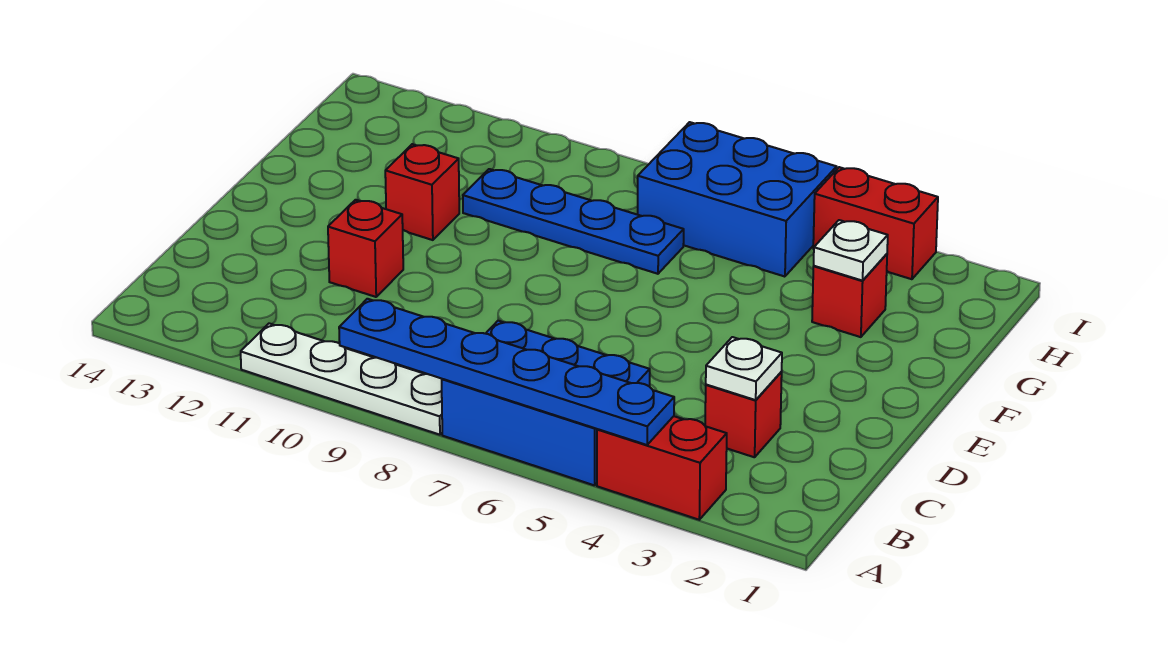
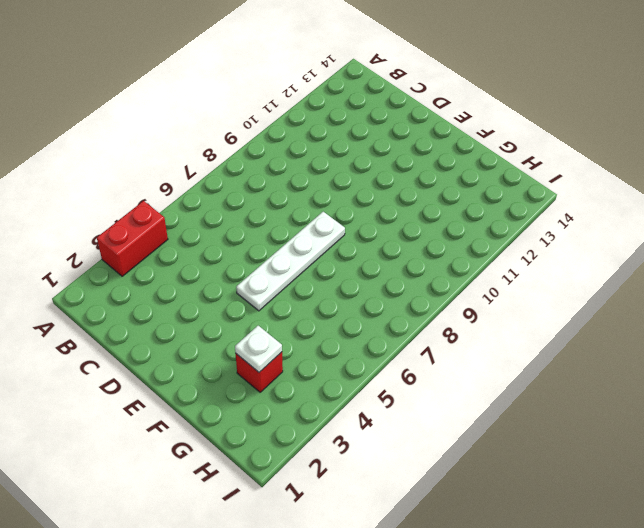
white 1x4 plate [236,212,345,311] -> white 1x4 plate moved to [241,323,442,435]
none -> blue 2x3 brick [442,321,650,485]
none -> red 1x1 brick [705,372,782,457]
none -> red 1x1 brick [328,200,403,297]

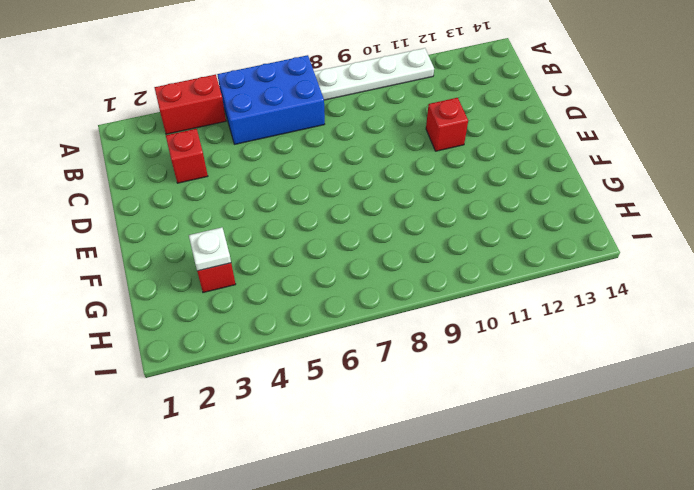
none -> red 1x1 brick [385,144,459,240]
none -> blue 1x4 plate [463,169,684,274]
none -> blue 2x3 brick [638,122,837,277]

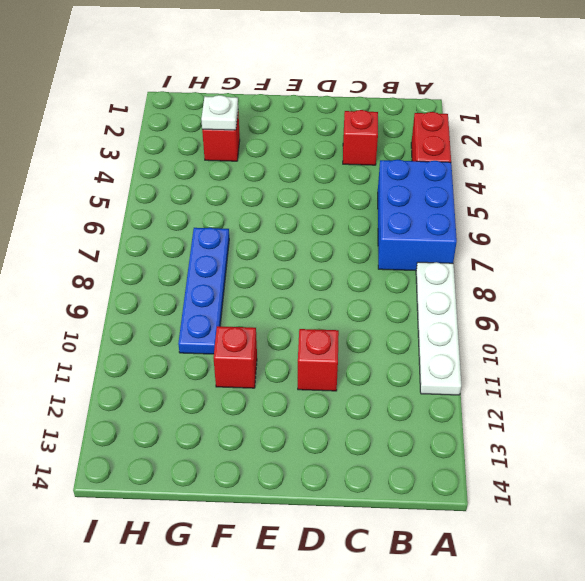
none -> blue 2x3 brick [638,122,837,277]
none -> red 1x2 brick [813,167,938,279]
none -> blue 1x6 plate [339,299,674,445]

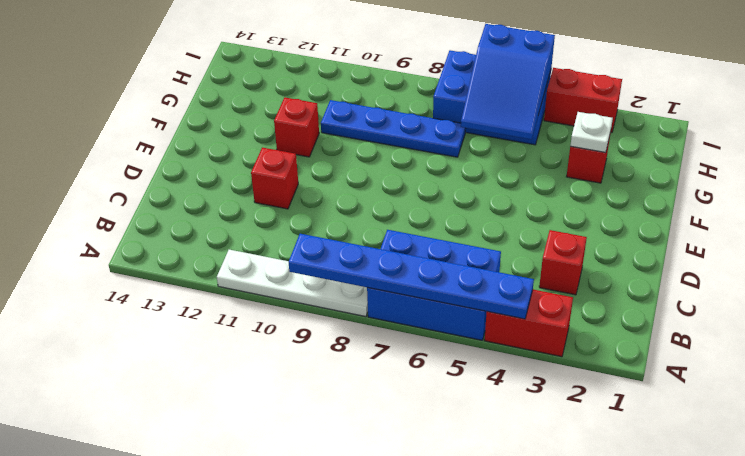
blue 2x3 slope [461,24,555,139] -> none
none -> white 1x1 plate [706,337,782,400]

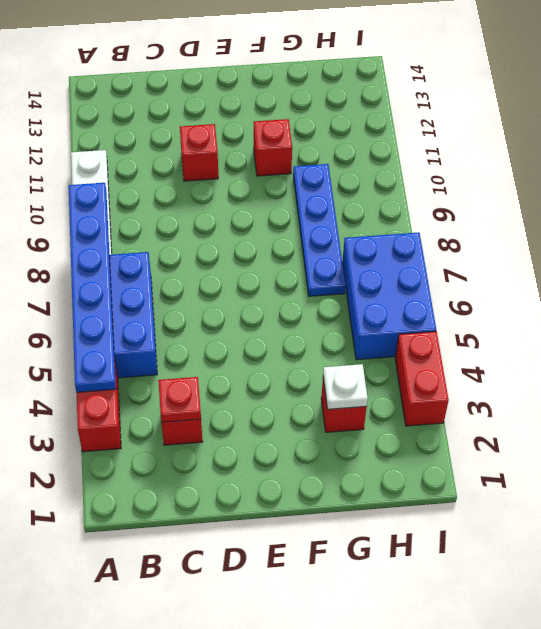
red 1x1 plate [158,377,201,422] -> white 1x1 plate [706,337,782,400]

